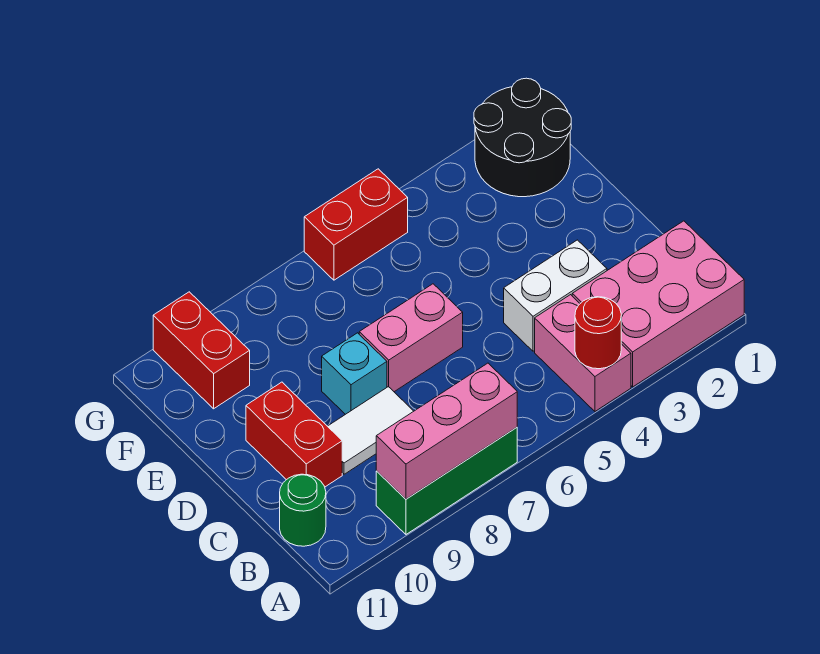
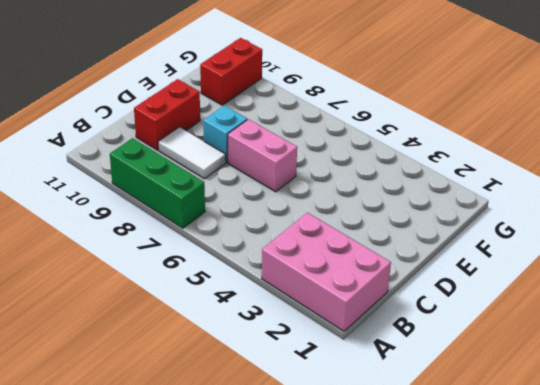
none -> pink 1x2 brick [535,295,631,411]
none -> green 1x1 round brick [280,474,326,546]
none -> white 1x2 brick [504,240,607,351]

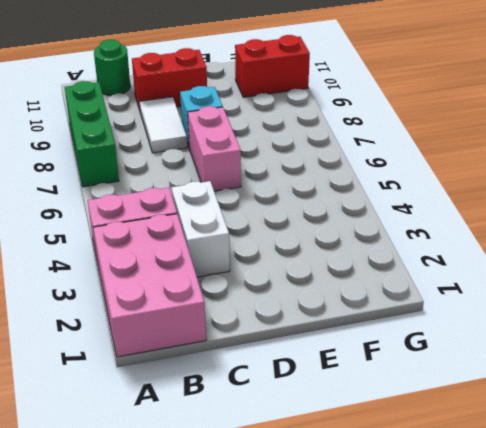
none -> black 2x2 round brick [474,78,571,197]
none -> red 1x2 brick [304,169,408,280]
none -> red 1x1 round brick [575,297,621,369]

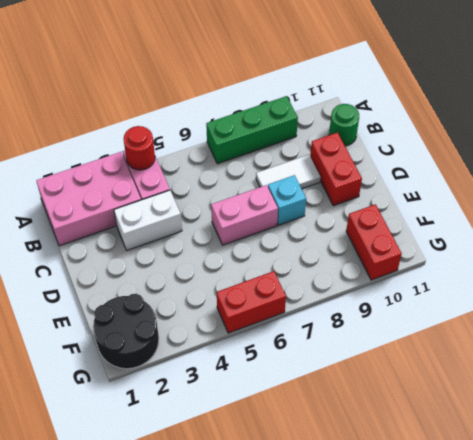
none -> pink 1x3 brick [376,363,517,499]

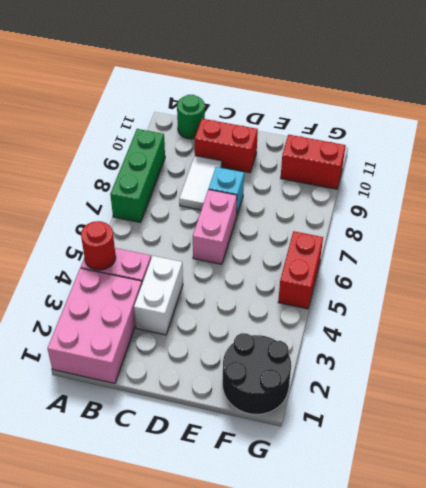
none -> pink 1x3 brick [376,363,517,499]

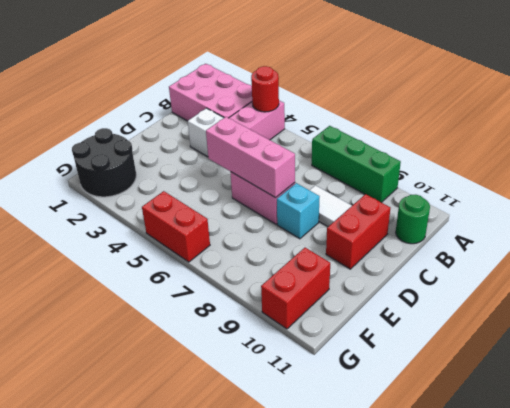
pink 1x3 brick [206,117,295,198] -> pink 1x3 brick moved to [376,363,517,499]

